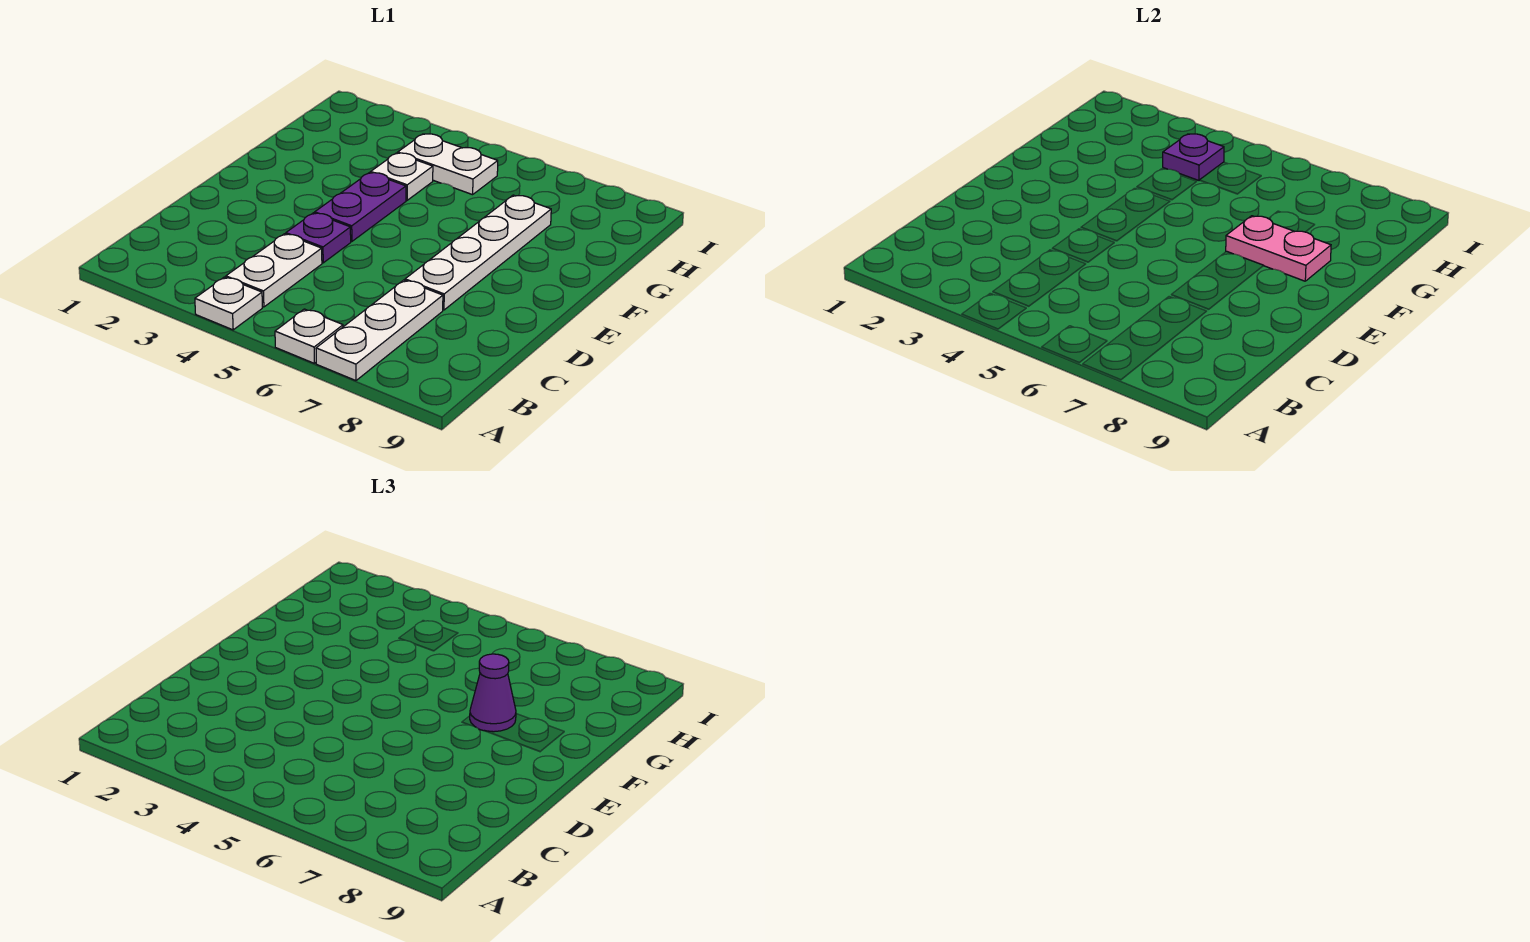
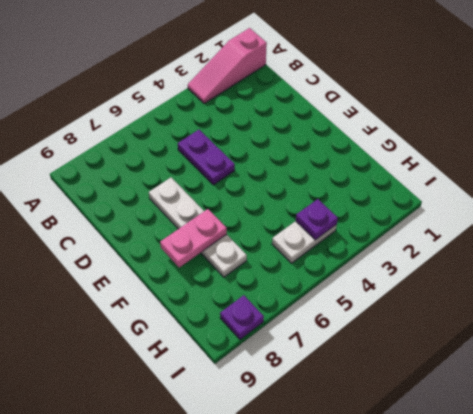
pink 1x3 slope [188,28,267,104] -> none
purple 1x2 plate [178,130,235,185] -> purple 1x2 plate moved to [315,173,406,242]
purple 1x1 plate [220,295,264,340] -> purple 1x1 plate moved to [286,213,351,263]
none -> white 1x1 plate [195,277,262,330]
none -> white 1x1 plate [275,309,343,363]
none -> white 1x3 plate [316,280,443,381]

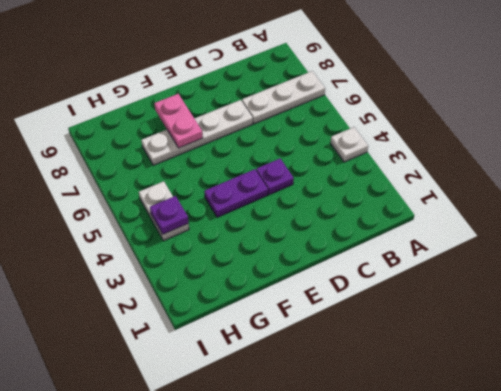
none -> white 1x1 plate [275,309,343,363]
none -> white 1x2 plate [226,234,322,307]
none -> white 1x1 plate [371,153,433,200]

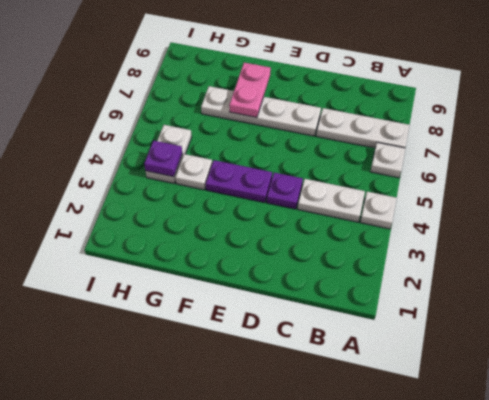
none -> purple 1x1 cone [470,654,516,732]

